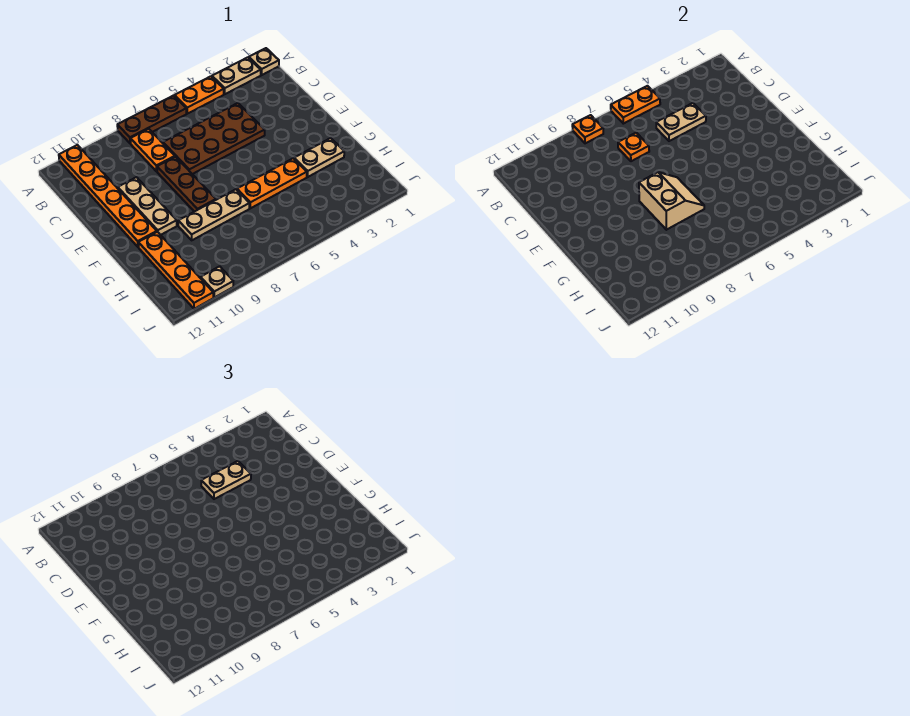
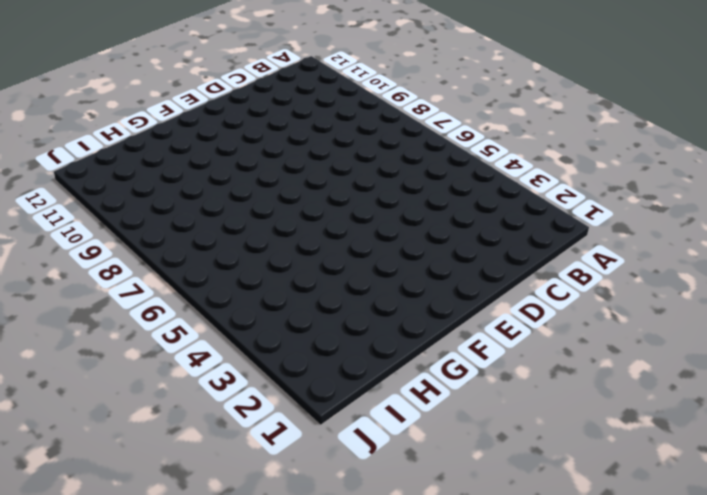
none -> tan 1x1 plate [249,48,279,75]
none -> tan 1x2 plate [212,57,261,94]
none -> orange 1x2 plate [175,76,224,114]

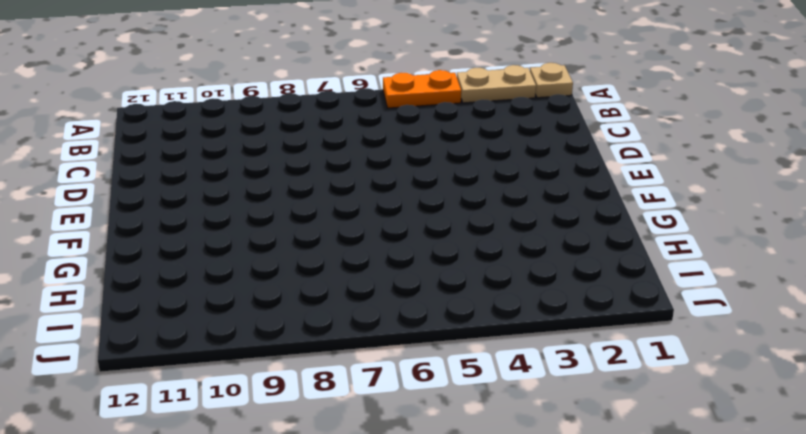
none -> brown 1x3 plate [117,96,186,143]
none -> orange 1x6 plate [59,145,157,247]
none -> orange 1x2 plate [130,129,175,171]

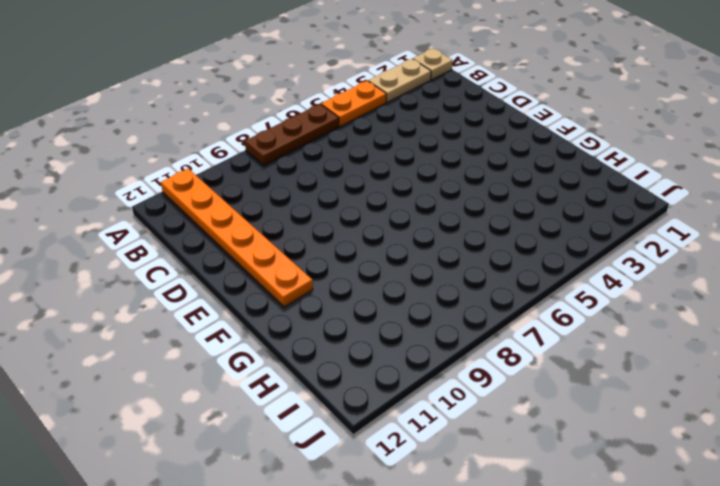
none -> orange 1x2 plate [130,129,175,171]
none -> brown 2x4 plate [163,103,265,174]
none -> brown 1x3 plate [157,157,216,212]

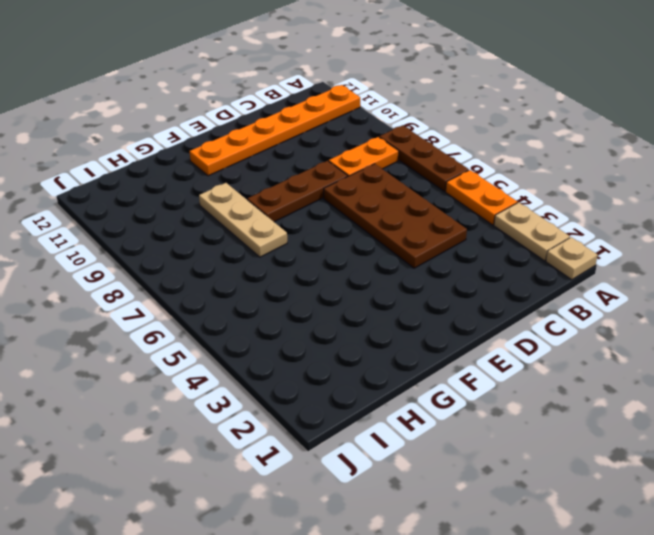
none -> tan 1x3 plate [118,177,177,235]
none -> tan 1x2 plate [294,138,344,177]
none -> orange 1x3 plate [237,158,307,208]

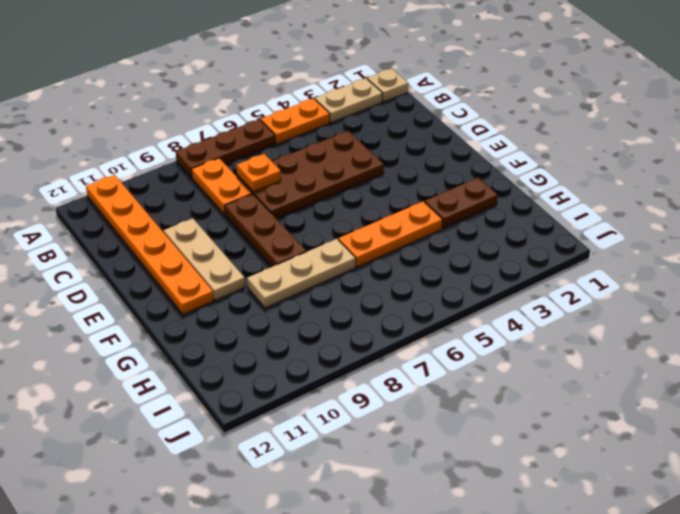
brown 1x2 plate [425,178,498,228] -> tan 1x2 plate [294,138,344,177]
none -> orange 1x4 plate [138,232,213,309]
none -> tan 1x1 plate [201,266,233,297]
none -> orange 1x2 plate [611,86,660,124]

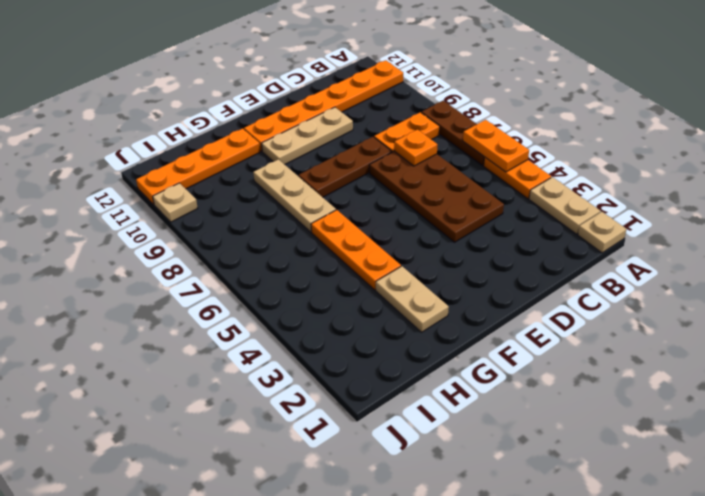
none -> orange 1x1 plate [572,115,603,143]
none -> tan 1x2 plate [656,103,706,141]
none -> tan 2x2 slope [639,172,704,230]

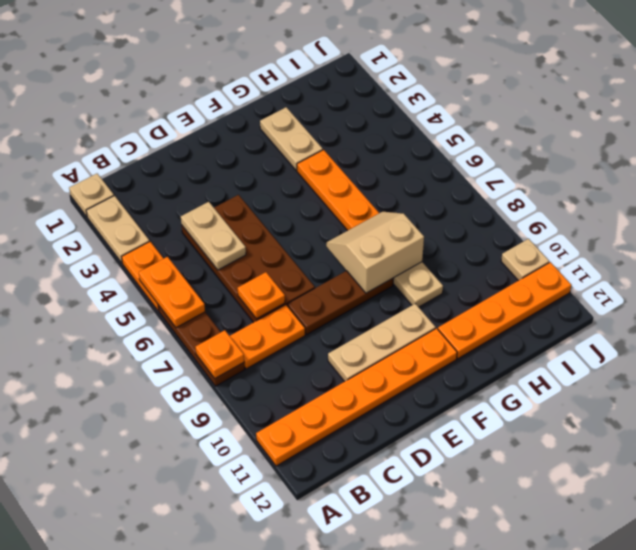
none -> tan 1x2 plate [201,461,251,499]

